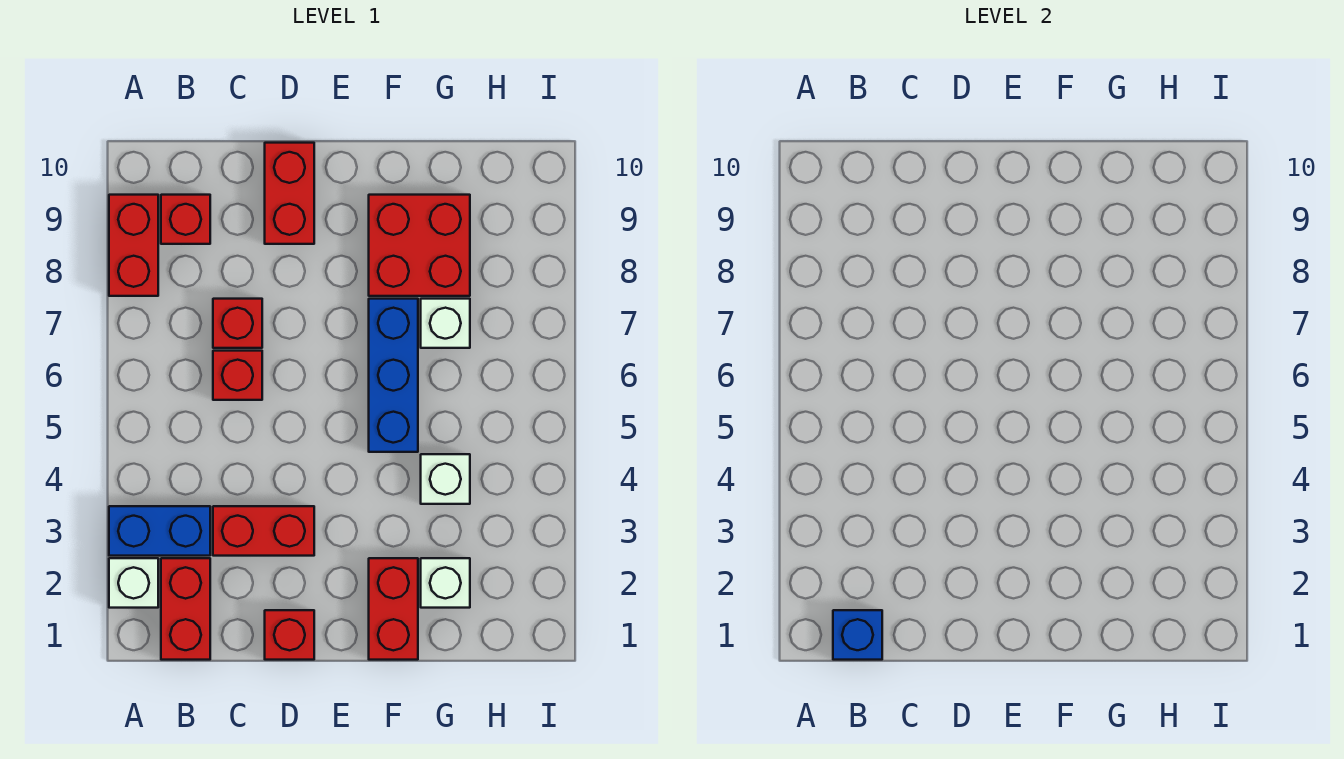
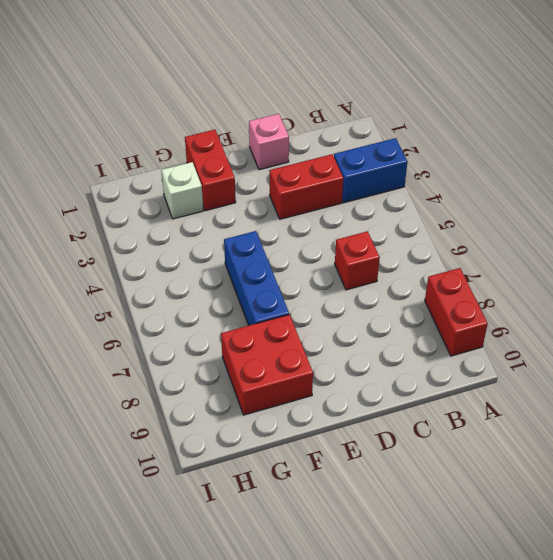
pink 1x1 brick [249,114,289,170] -> red 1x1 brick [265,610,314,660]
none -> white 1x1 brick [109,558,158,608]
none -> red 1x2 brick [161,558,210,660]
none -> red 1x1 brick [161,195,210,244]

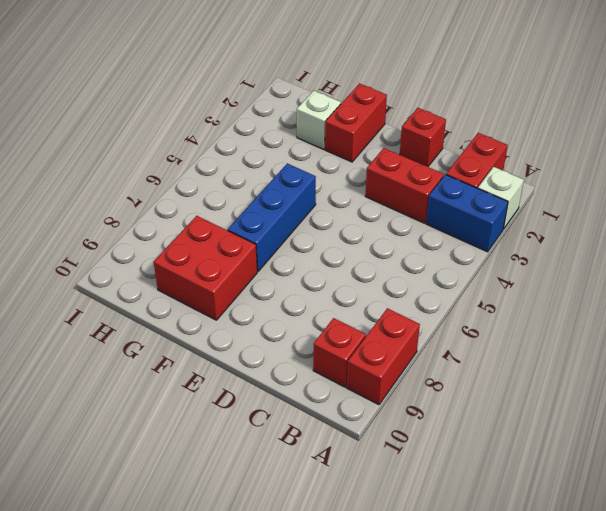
none -> red 1x1 brick [213,351,262,400]
none -> red 1x1 brick [213,299,262,348]
none -> red 1x2 brick [265,143,314,244]

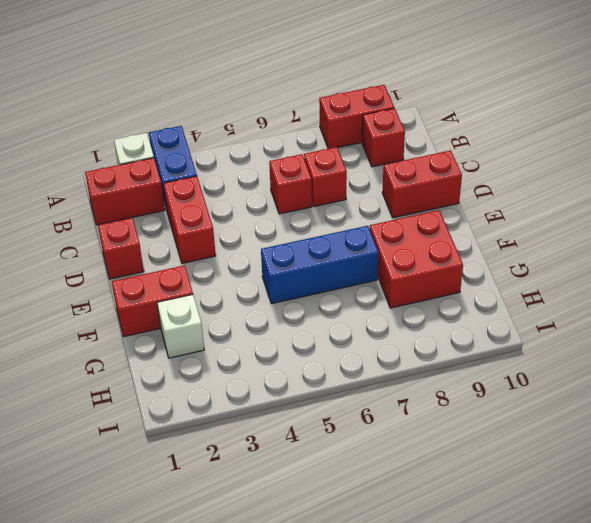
none -> white 1x1 brick [421,454,470,504]
none -> white 1x1 brick [421,299,470,348]
none -> blue 1x1 brick [833,610,882,660]

